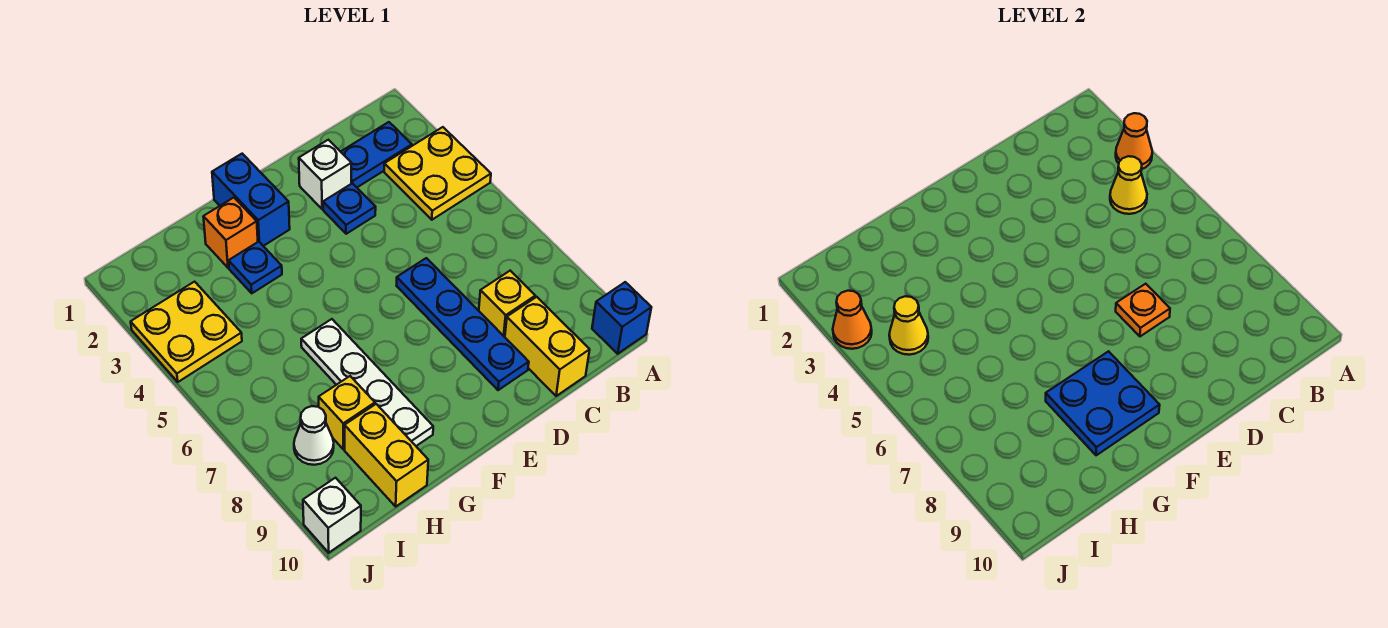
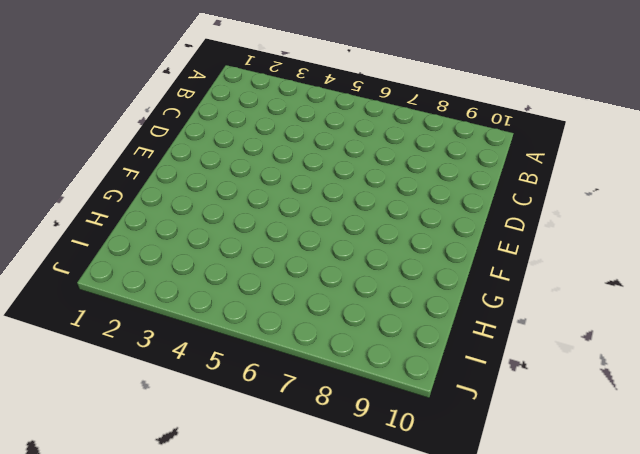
none -> yellow 2x2 plate [384,127,491,220]
none -> blue 1x1 brick [592,282,651,354]
none -> blue 1x2 plate [341,122,412,187]

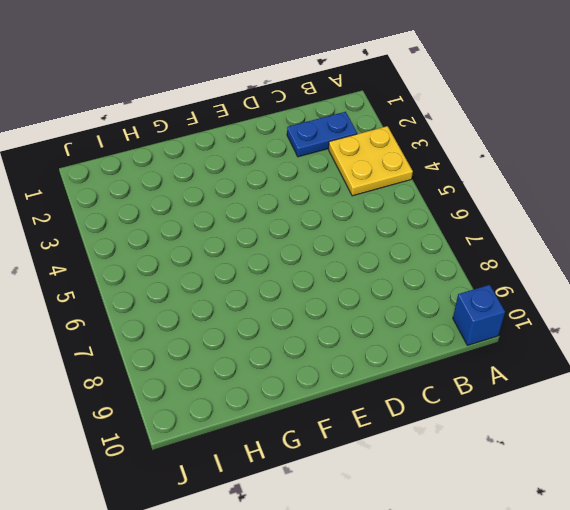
none -> yellow 1x1 brick [479,271,535,337]
none -> yellow 1x2 brick [505,297,590,396]
none -> white 1x1 brick [299,140,351,209]

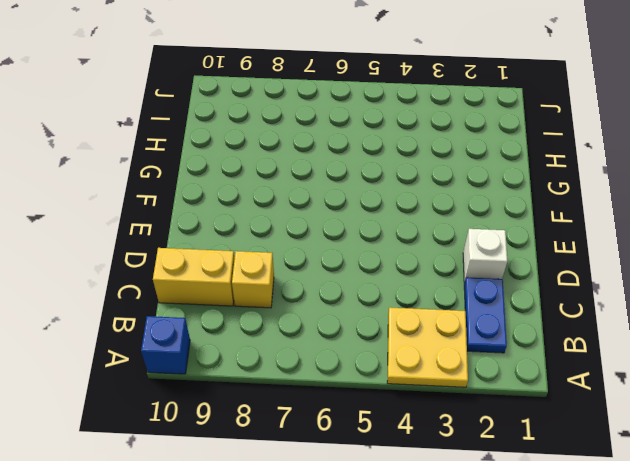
none -> blue 1x1 plate [323,183,376,234]
none -> blue 1x4 plate [397,258,529,390]
none -> blue 1x2 brick [212,154,290,246]

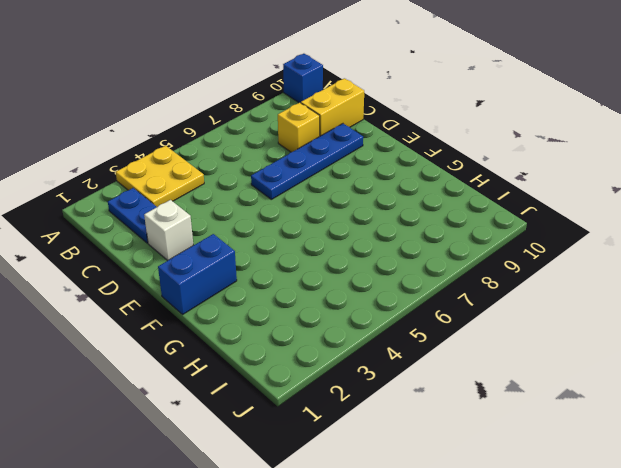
none -> blue 1x1 plate [323,183,376,234]
none -> orange 1x1 brick [203,198,258,268]
none -> blue 1x1 plate [229,242,282,293]

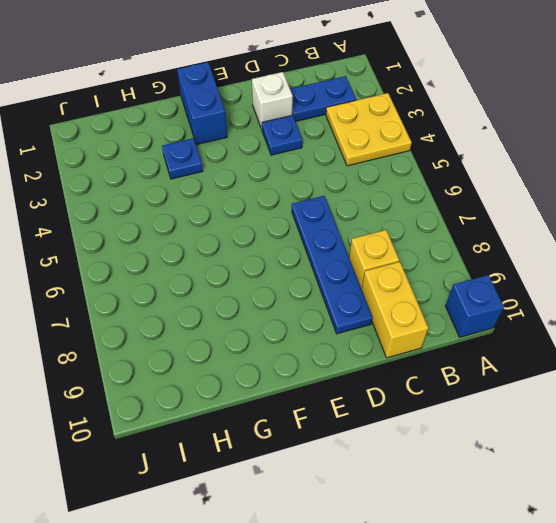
none -> orange 1x1 brick [203,198,258,268]
none -> white 1x4 plate [301,319,433,446]
none -> yellow 1x1 brick [319,376,375,449]

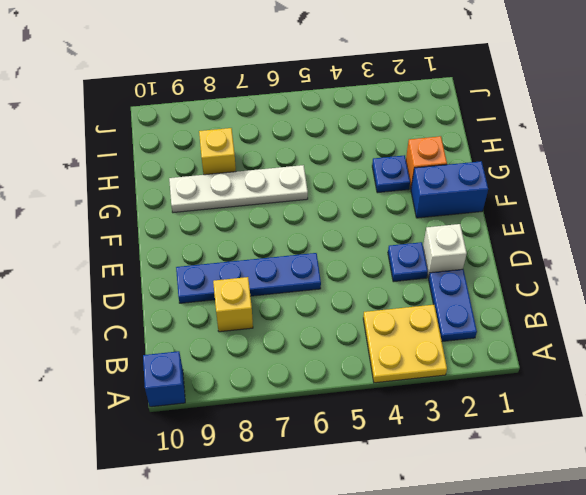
none -> yellow 1x2 brick [505,297,590,396]
none -> yellow 1x2 brick [345,404,428,506]
none -> yellow 2x2 plate [131,282,242,382]

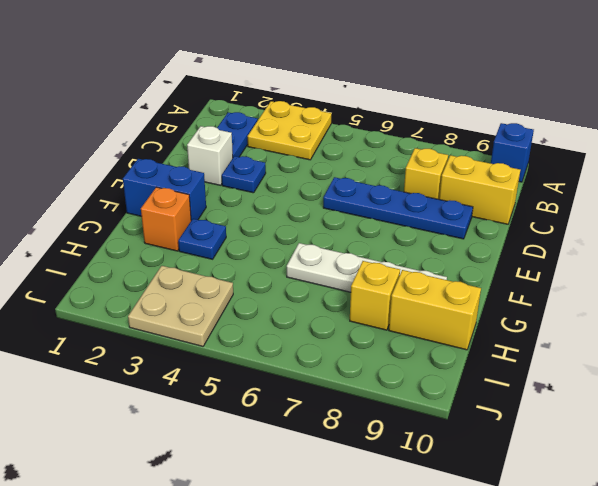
tan 2x2 plate [128,266,233,346] -> yellow 2x2 plate [131,282,242,382]
none -> white 1x1 cone [294,406,334,465]
none -> white 1x1 brick [303,478,361,553]
none -> orange 1x1 cone [1116,113,1152,169]

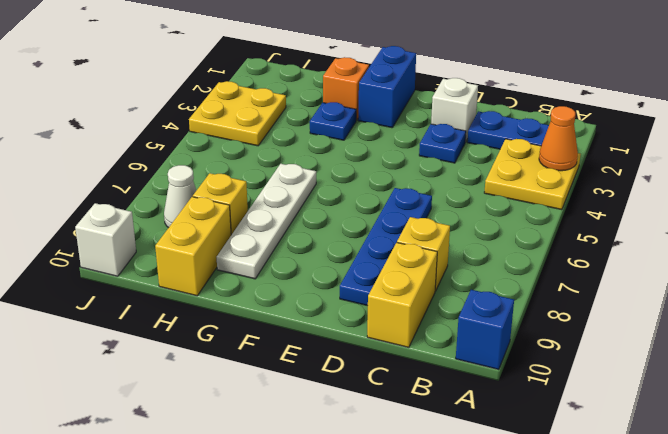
none -> yellow 1x1 cone [1110,156,1147,214]
none -> orange 1x1 plate [1116,284,1170,336]
none -> blue 2x2 plate [1046,351,1160,455]

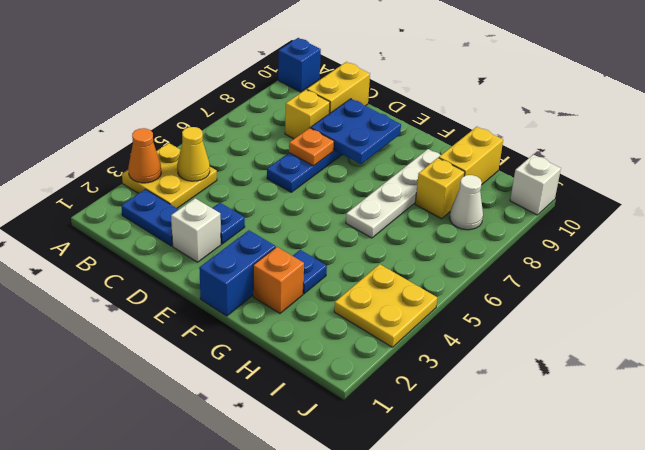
blue 2x2 plate [311,99,401,164] -> blue 2x2 plate moved to [1046,351,1160,455]
none -> yellow 1x1 cone [889,296,928,355]
none -> orange 1x1 cone [833,291,872,349]

